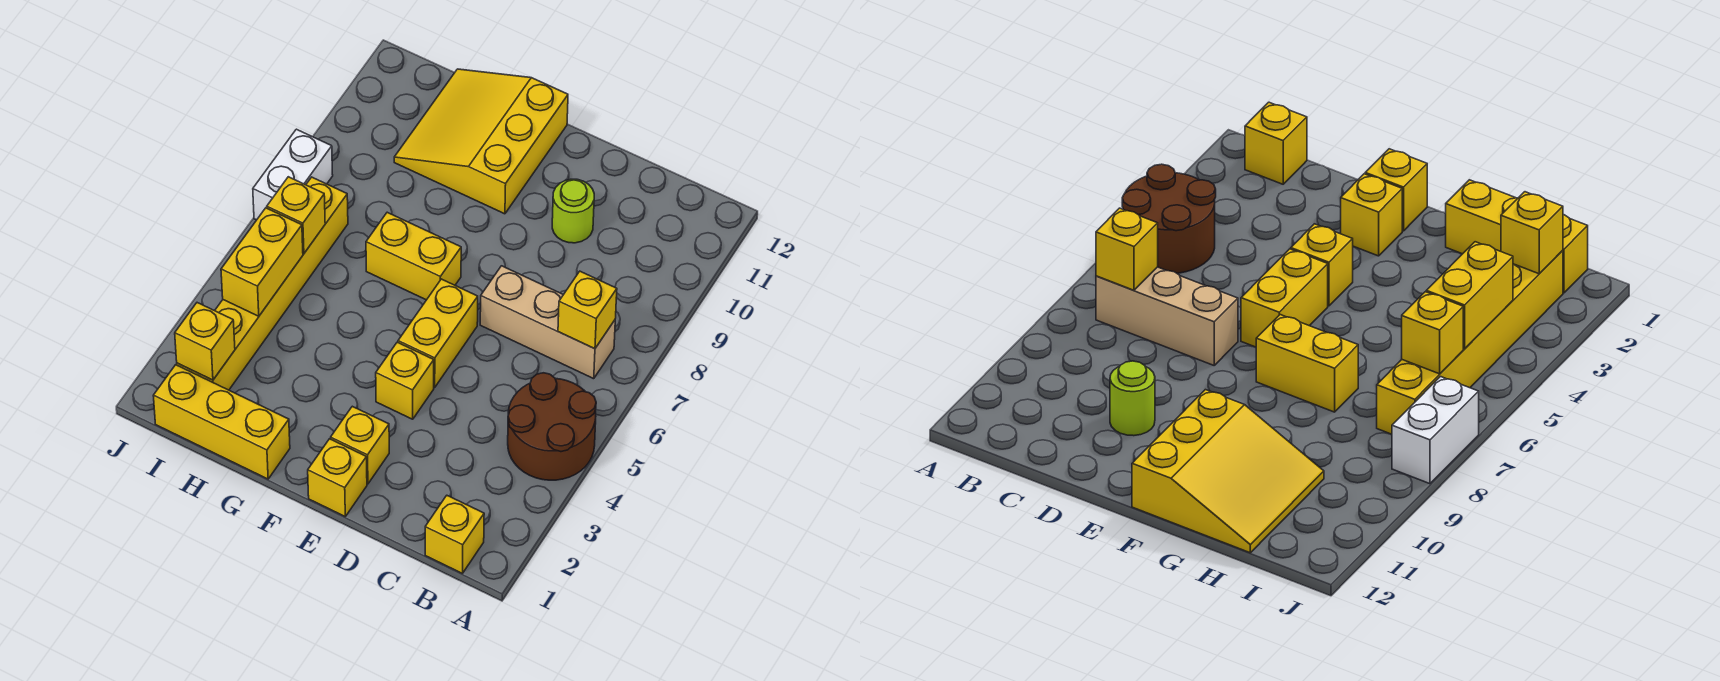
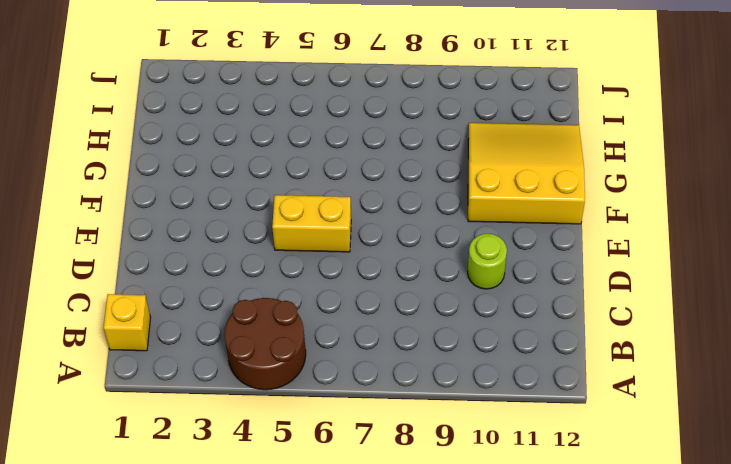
none -> tan 1x3 brick [480,266,615,379]
none -> yellow 1x1 brick [308,439,367,516]
none -> yellow 1x1 brick [331,406,389,484]

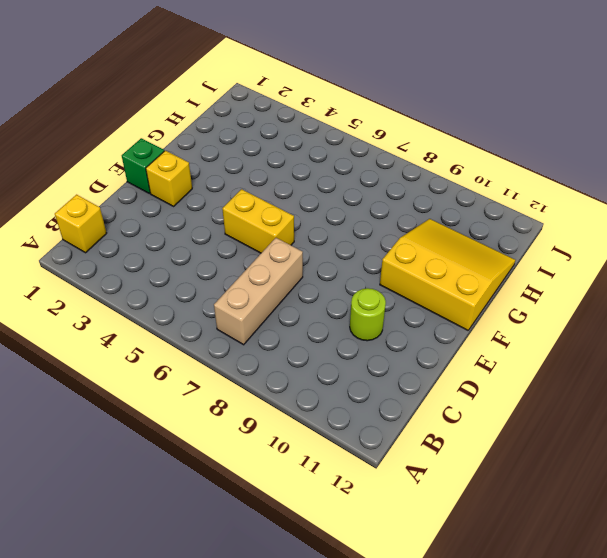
green 1x1 brick [122,138,164,194] -> yellow 1x1 brick [308,439,367,516]
none -> brown 2x2 round brick [508,373,596,480]
none -> yellow 1x1 brick [376,342,434,419]
none -> yellow 1x2 brick [366,212,461,300]

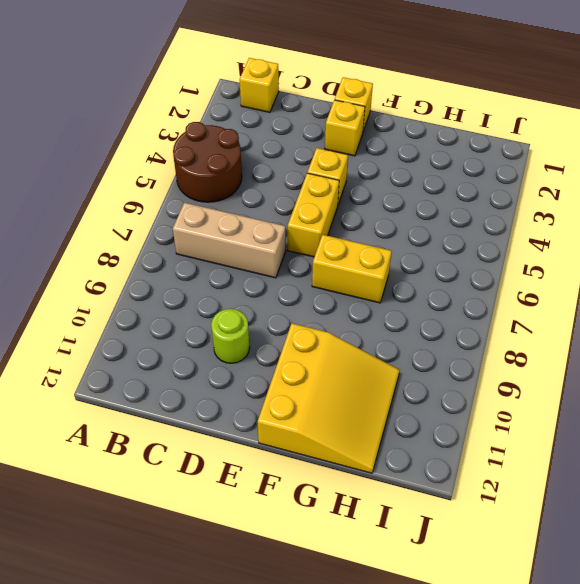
none -> yellow 1x3 brick [153,365,290,479]
none -> yellow 1x6 brick [177,177,348,390]
none -> white 1x2 brick [253,129,333,220]

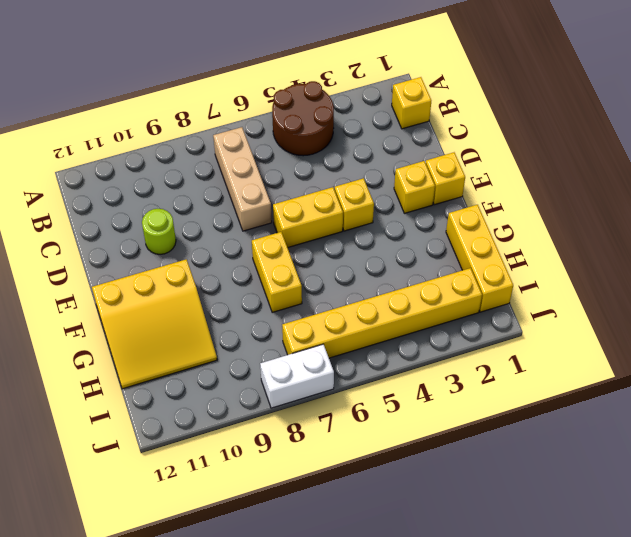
none -> yellow 1x1 brick [558,271,617,349]
none -> yellow 1x1 brick [175,303,235,380]
none -> yellow 1x2 brick [221,208,303,316]

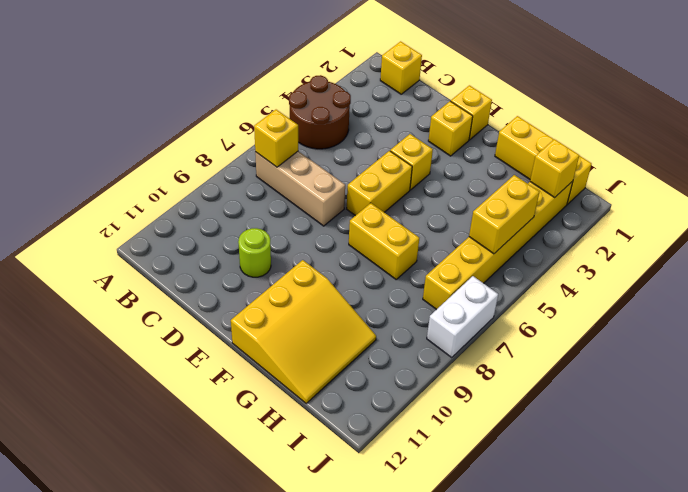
none -> yellow 1x1 brick [267,177,325,254]

